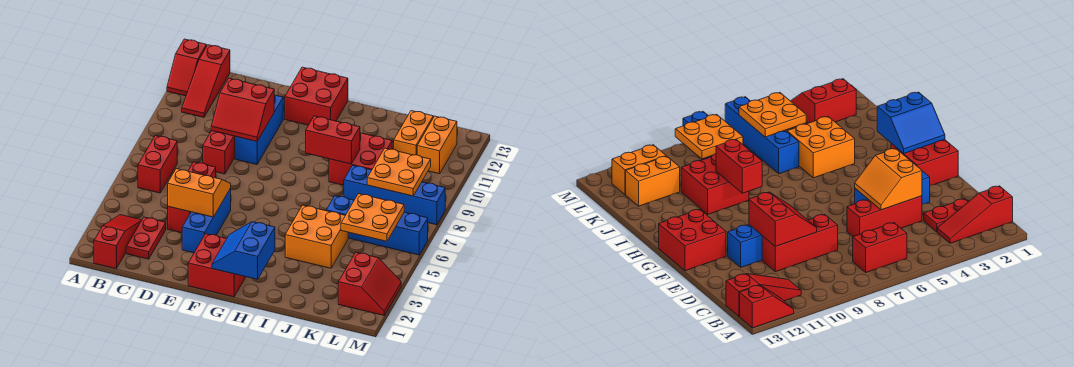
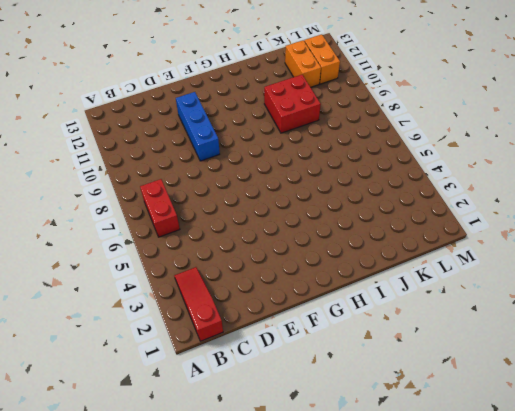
none -> red 1x2 slope [167,39,207,96]
none -> red 1x3 slope [182,45,230,117]
none -> red 1x2 plate [126,217,166,259]

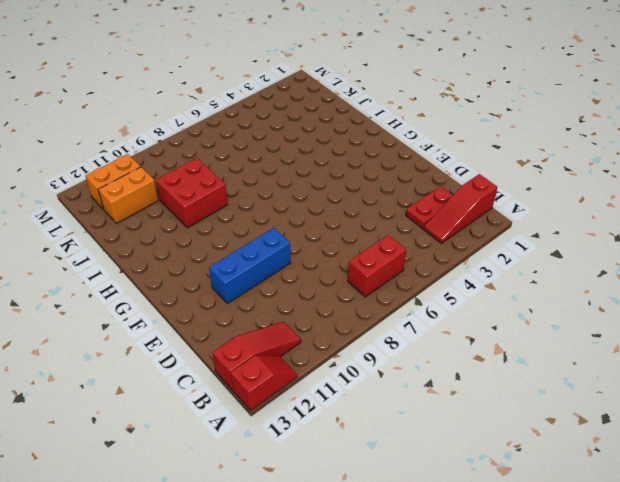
none -> red 1x3 brick [168,162,216,233]
none -> red 1x3 brick [203,131,235,174]
none -> blue 1x3 brick [182,188,231,253]

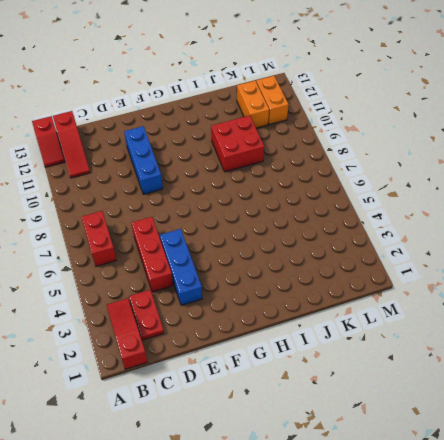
none -> red 1x3 brick [203,131,235,174]
none -> red 2x2 brick [188,234,246,297]
none -> red 2x2 brick [285,67,348,125]

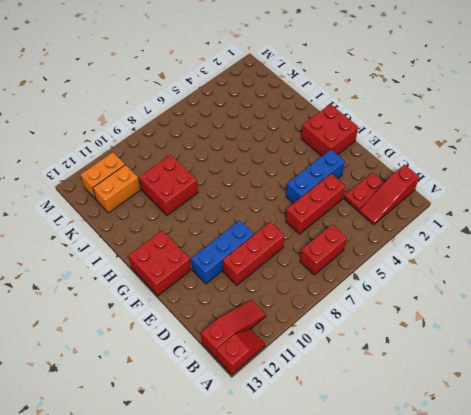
none -> orange 2x2 brick [285,205,348,268]
none -> blue 1x4 brick [326,196,428,255]
none -> blue 1x4 brick [344,165,445,225]

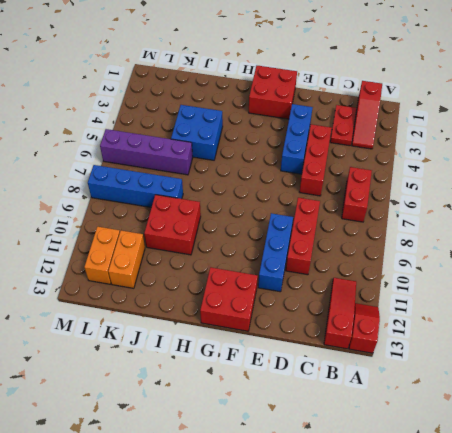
blue 2x2 brick [171,105,223,160] -> orange 2x2 brick [285,205,348,268]
purple 1x4 brick [100,129,193,175] -> blue 1x4 brick [326,196,428,255]
none -> red 2x2 slope [338,252,401,315]
none -> orange 2x2 slope [168,169,231,217]
none -> red 2x2 slope [211,78,274,141]

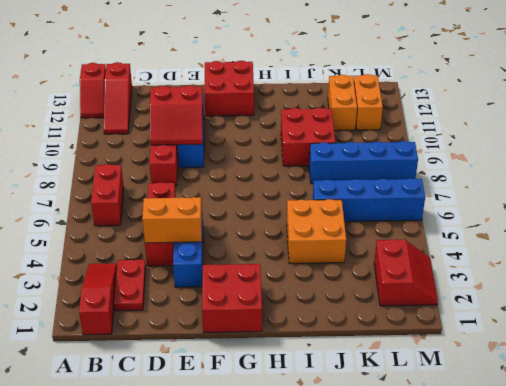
none -> blue 2x2 slope [212,222,275,279]
none -> red 1x2 brick [306,116,360,164]
none -> orange 2x2 plate [341,194,404,241]

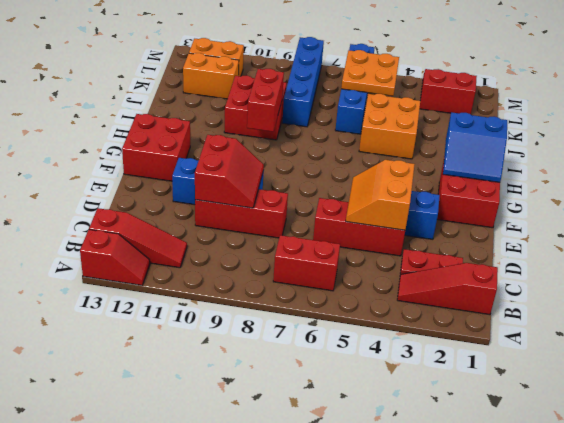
none -> orange 2x2 plate [367,148,431,196]

